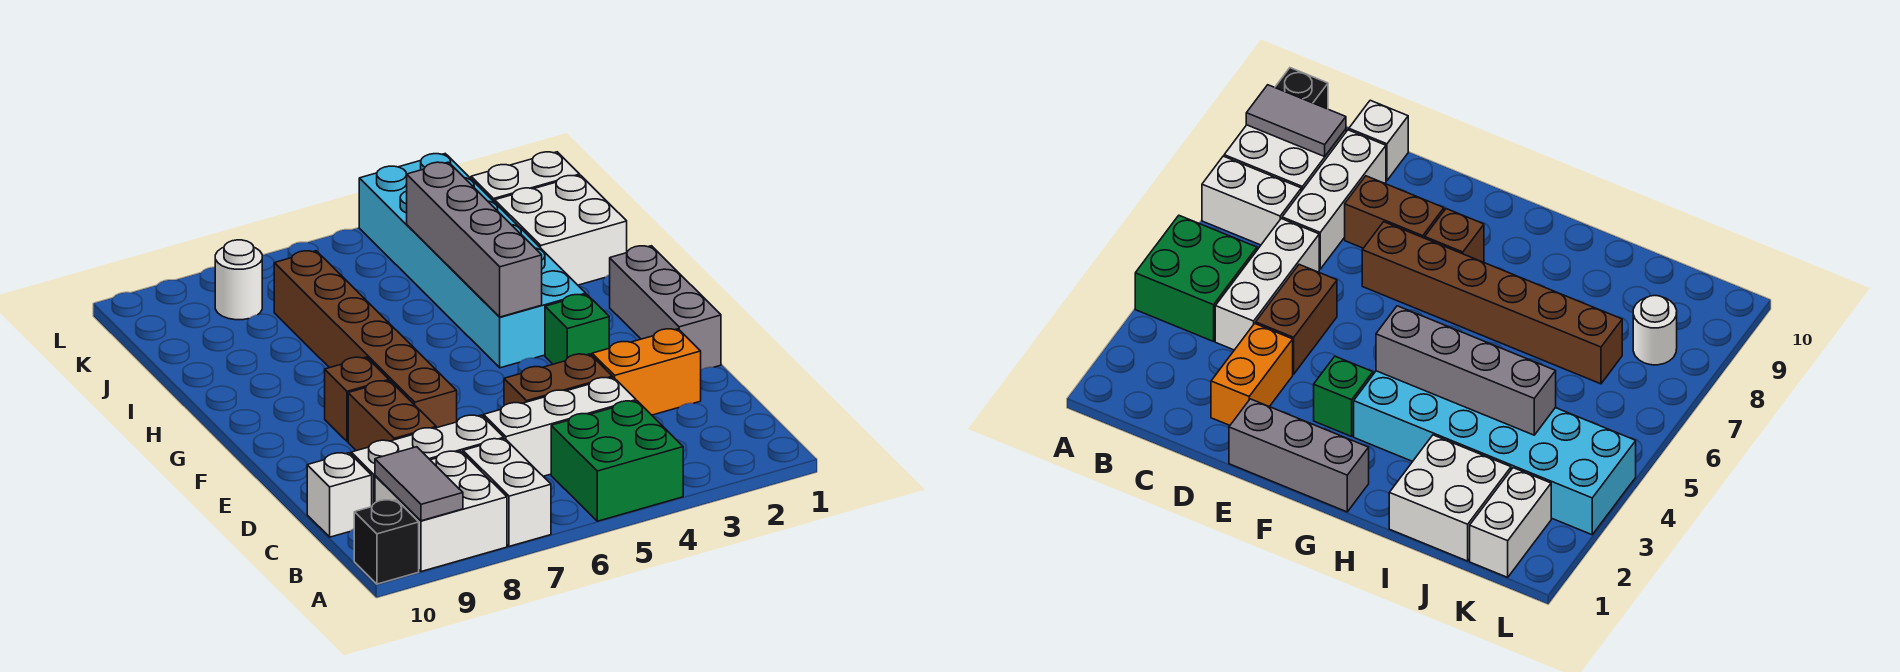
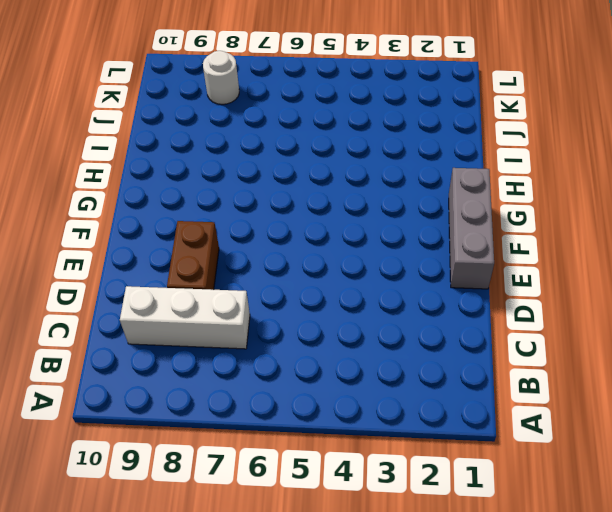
none -> green 2x2 brick [551,401,683,521]
none -> white 1x2 brick [463,439,551,546]
none -> white 2x2 brick [375,451,507,572]

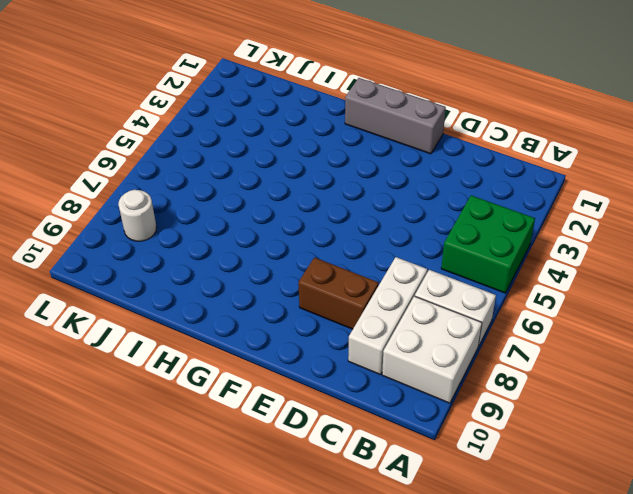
none -> black 1x1 brick [354,500,419,584]
none -> white 1x3 brick [484,377,636,476]
none -> white 1x1 brick [307,453,372,537]

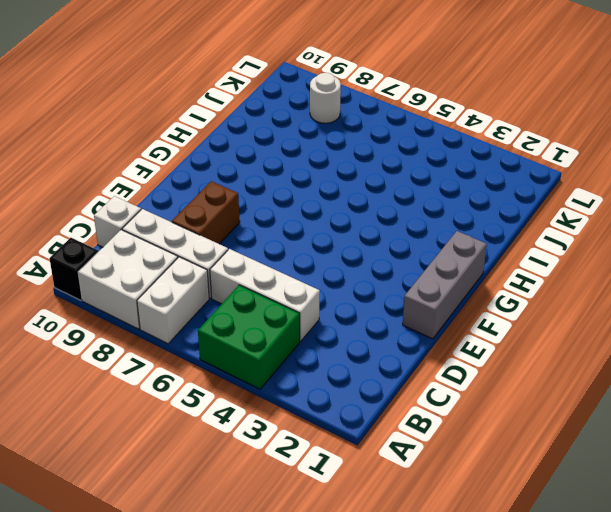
none -> orange 1x2 brick [592,329,701,415]
none -> brown 1x2 brick [504,354,613,405]
none -> brown 1x6 brick [274,251,457,428]

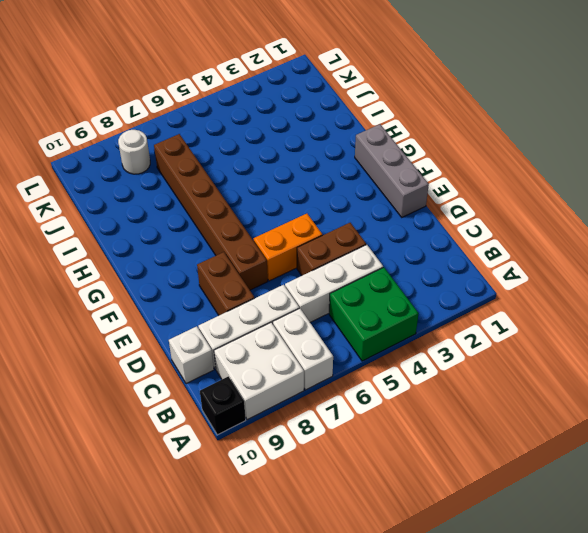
orange 1x2 brick [254,214,322,281] -> orange 1x2 brick moved to [592,329,701,415]
none -> green 1x1 brick [545,294,609,364]
none -> brown 1x1 brick [325,357,389,442]
none -> cyan 2x6 brick [359,154,586,368]

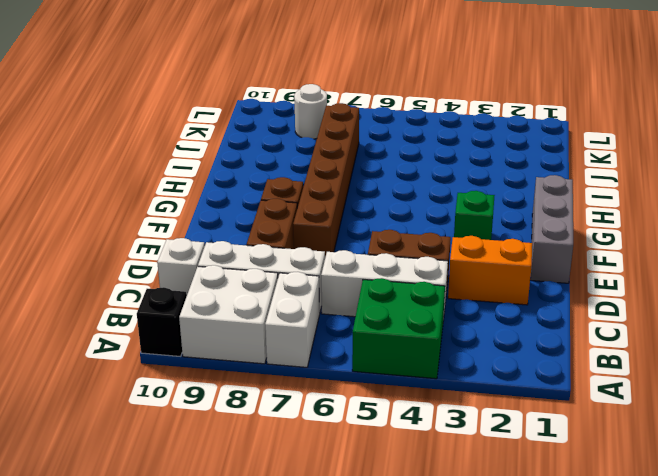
none -> cyan 2x6 brick [359,154,586,368]
none -> white 2x2 brick [495,175,627,285]
none -> white 1x2 brick [471,152,580,202]

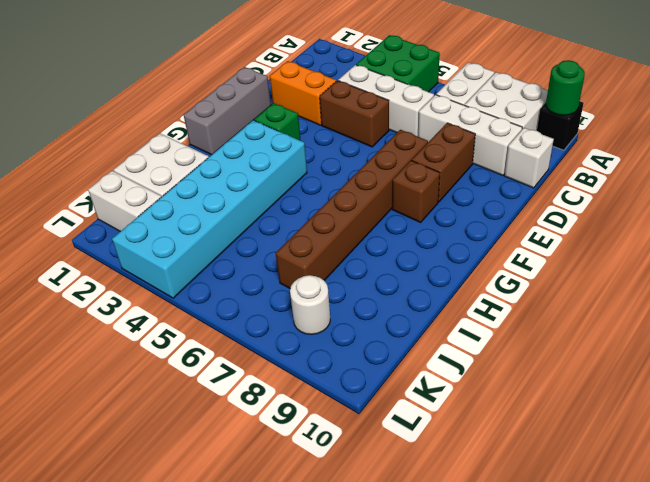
green 1x1 round brick [546,60,585,115] -> none
none -> grey 1x2 tile [375,447,463,521]
none -> grey 1x4 brick [407,162,542,317]

